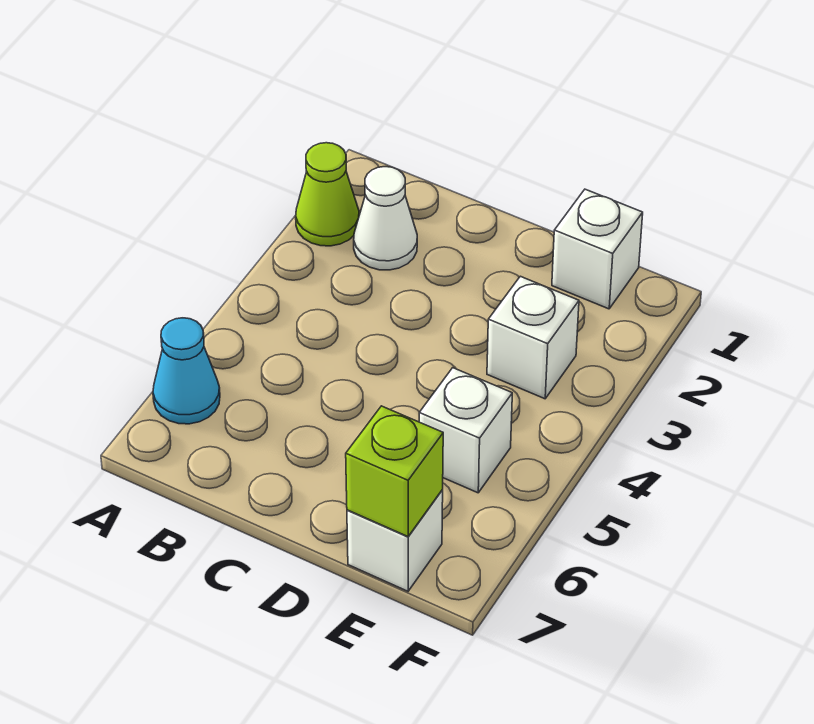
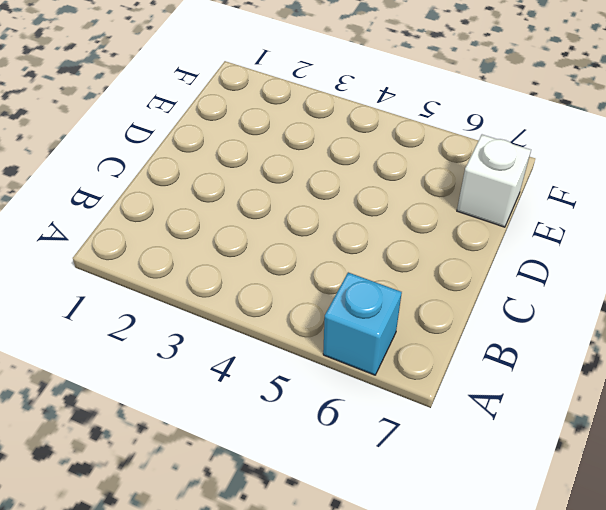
cyan 1x1 brick [323,272,402,375] -> cyan 1x1 cone [153,318,220,424]
none -> lime 1x1 cone [296,143,359,246]
none -> white 1x1 cone [354,167,417,270]

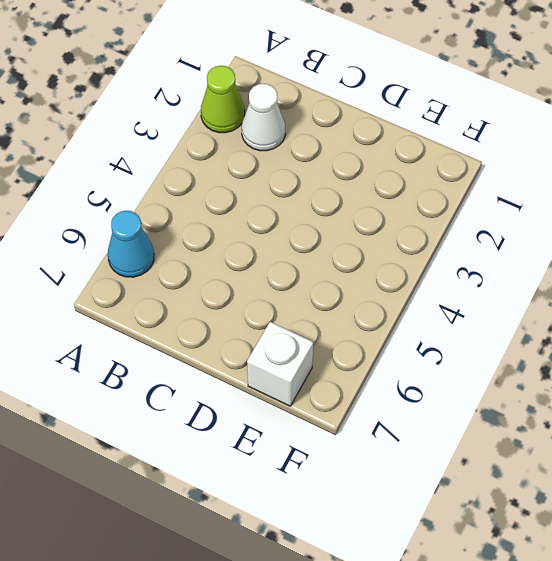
none -> white 1x1 brick [552,189,643,309]
none -> white 1x1 brick [487,276,579,399]

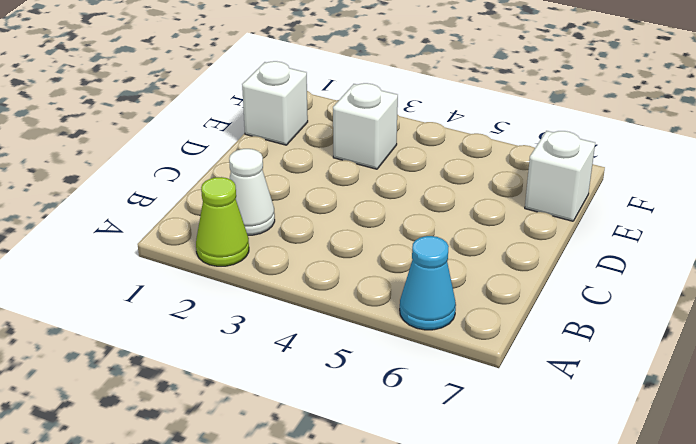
none -> white 1x1 brick [419,368,512,493]
none -> lime 1x1 brick [346,406,443,537]

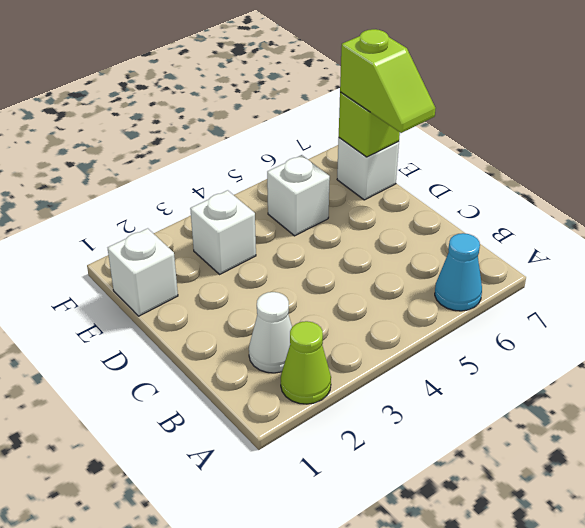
lime 1x2 slope [340,29,436,133] -> none

